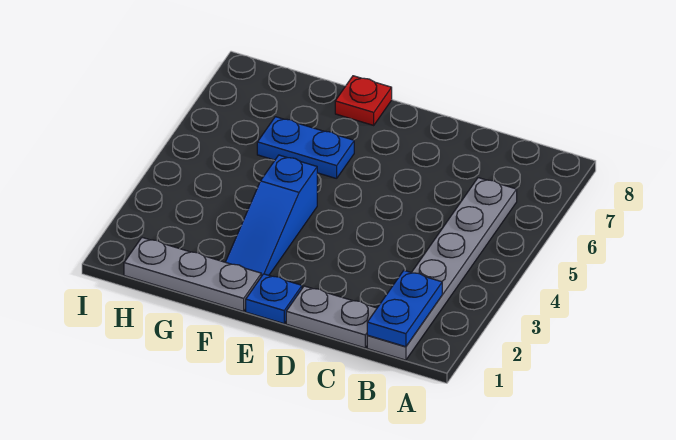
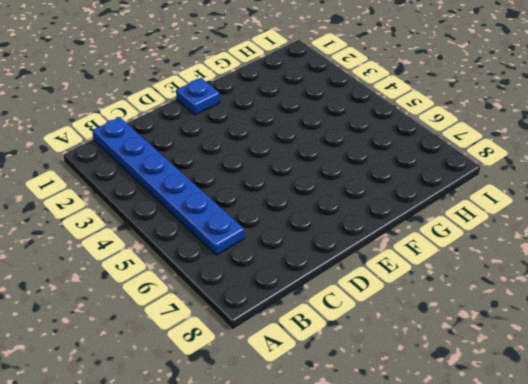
blue 1x6 plate [92,117,244,255] -> grey 1x6 plate [367,178,517,360]
none -> grey 1x2 plate [286,286,377,348]
none -> grey 1x3 plate [124,238,261,311]

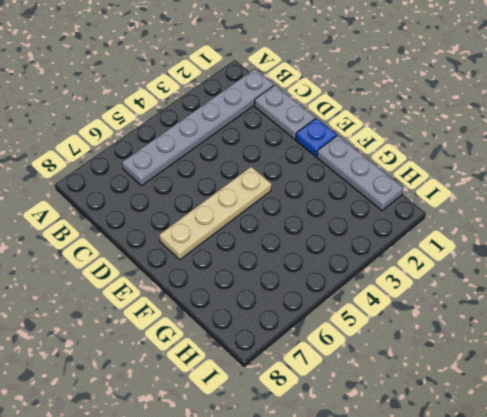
tan 1x4 plate [159,167,271,260] -> none
none -> blue 1x3 slope [226,155,317,276]
none -> blue 1x2 plate [257,117,354,179]

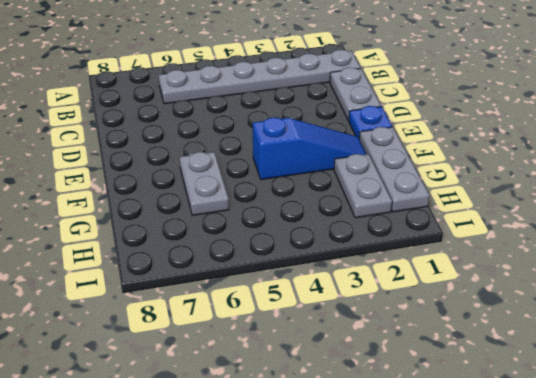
grey 1x2 plate [179,152,229,215] -> blue 1x2 plate [257,117,354,179]
grey 1x2 plate [334,154,392,218] -> none
none -> red 1x1 plate [335,76,392,125]
none -> blue 1x2 plate [367,271,442,347]

